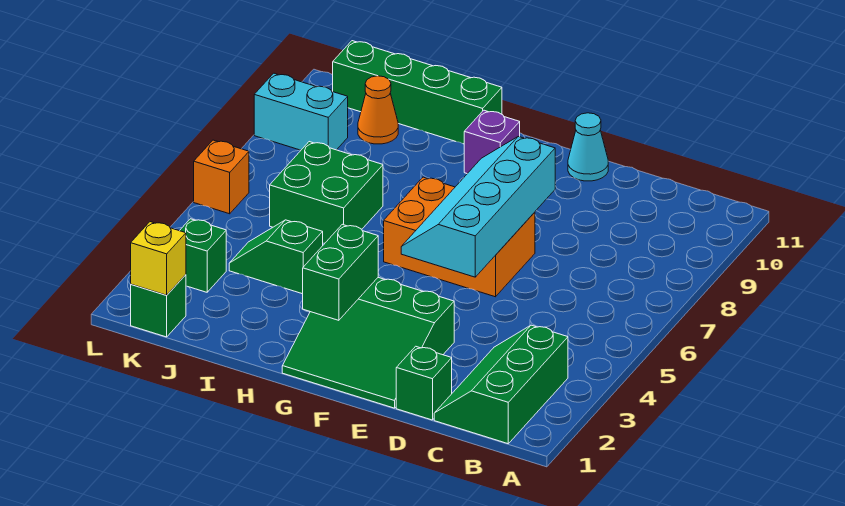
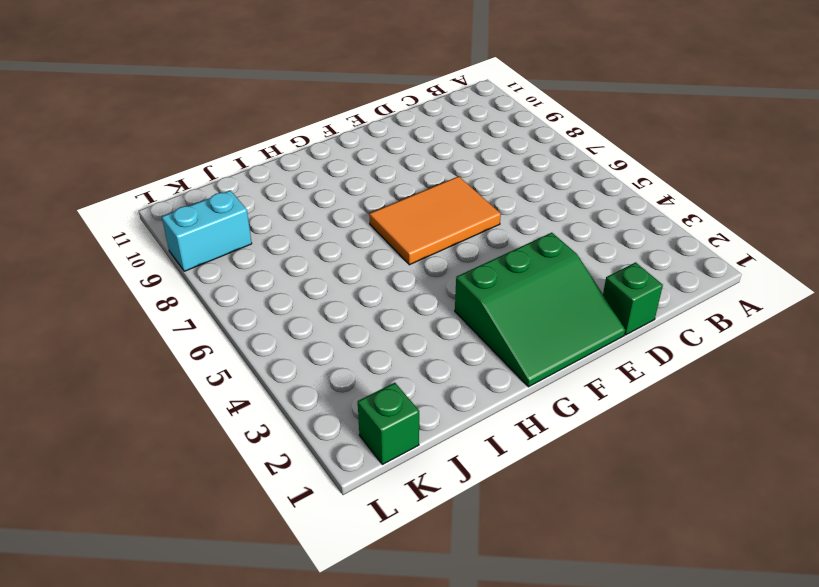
orange 2x3 tile [369,176,501,265] -> orange 2x3 brick [384,177,535,297]
none -> green 2x3 slope [434,325,568,444]
none -> cyan 1x1 cone [568,113,608,181]
none -> purple 1x1 brick [464,110,520,174]

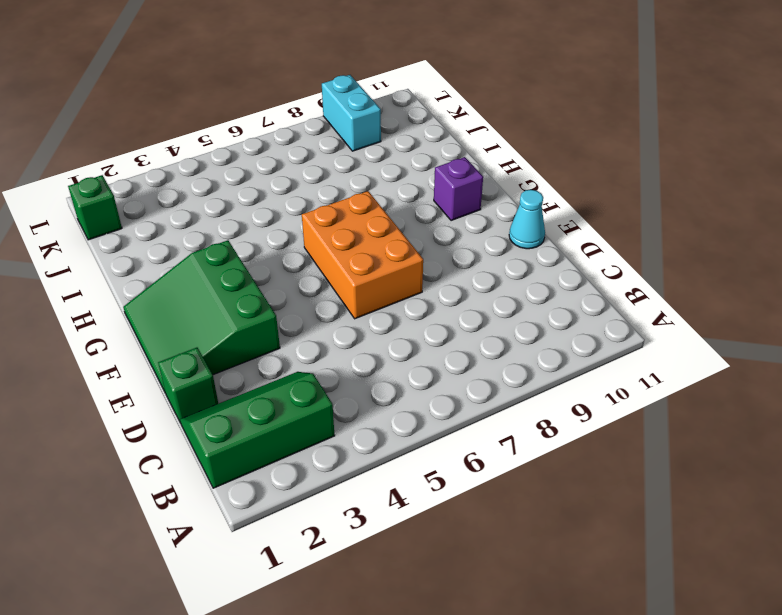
none -> green 1x4 brick [333,41,502,144]
none -> green 1x2 slope [229,220,323,294]
none -> green 2x2 brick [270,142,383,243]

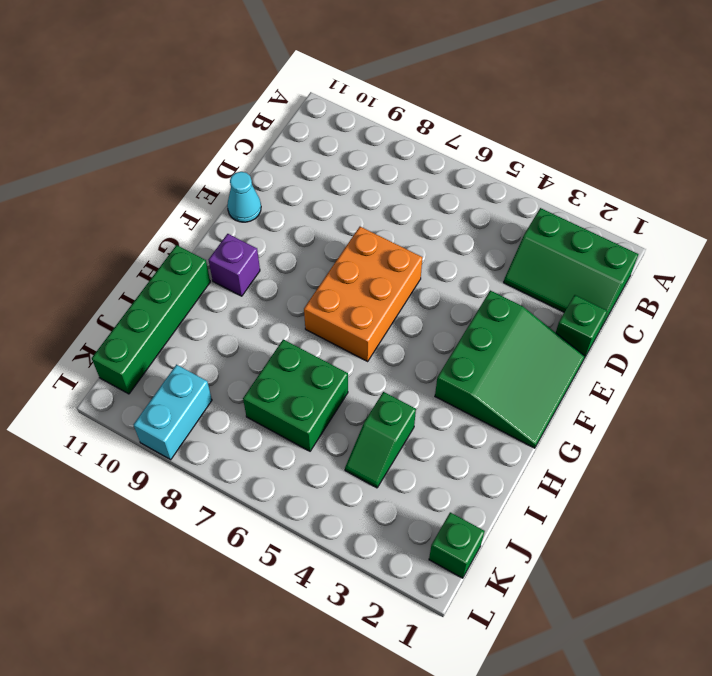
none -> orange 1x1 cone [358,76,398,144]
none -> green 1x1 brick [180,219,226,292]
none -> orange 1x1 brick [194,140,249,214]

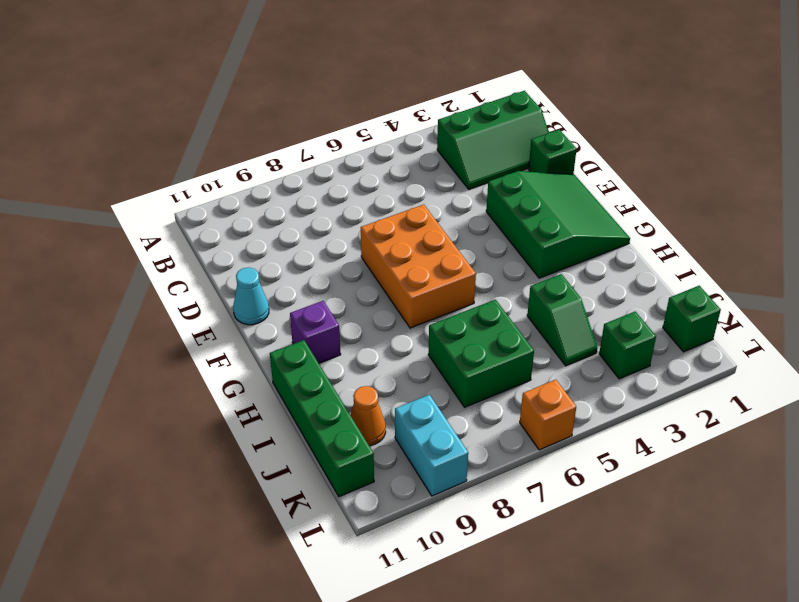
none -> cyan 2x4 slope [401,137,555,277]
none -> green 1x2 brick [303,224,378,320]
none -> yellow 1x1 brick [131,222,186,295]

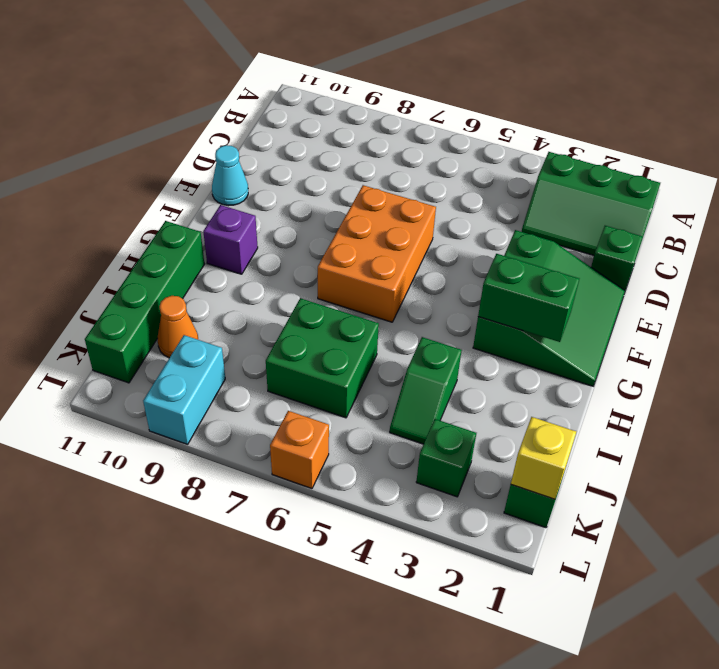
none -> cyan 2x4 slope [401,137,555,277]

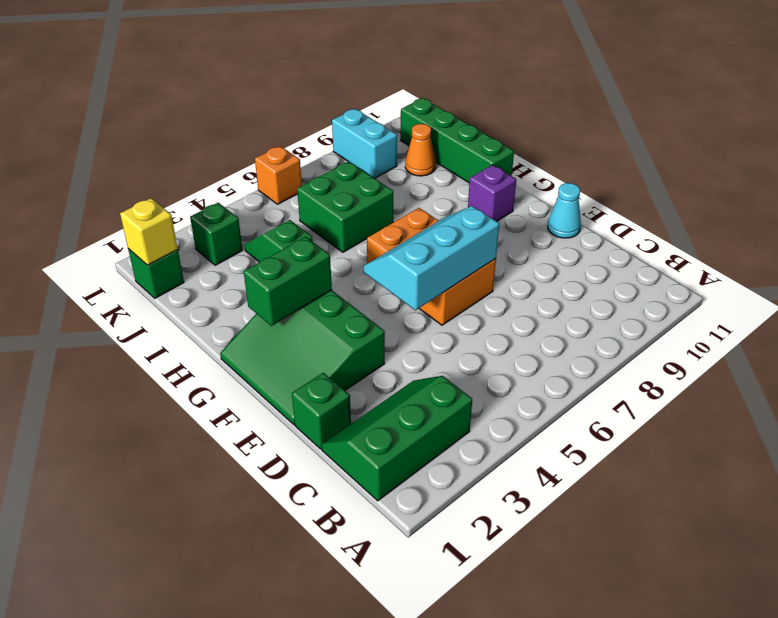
cyan 2x3 slope [364,206,499,310] -> cyan 2x4 slope [401,137,555,277]

